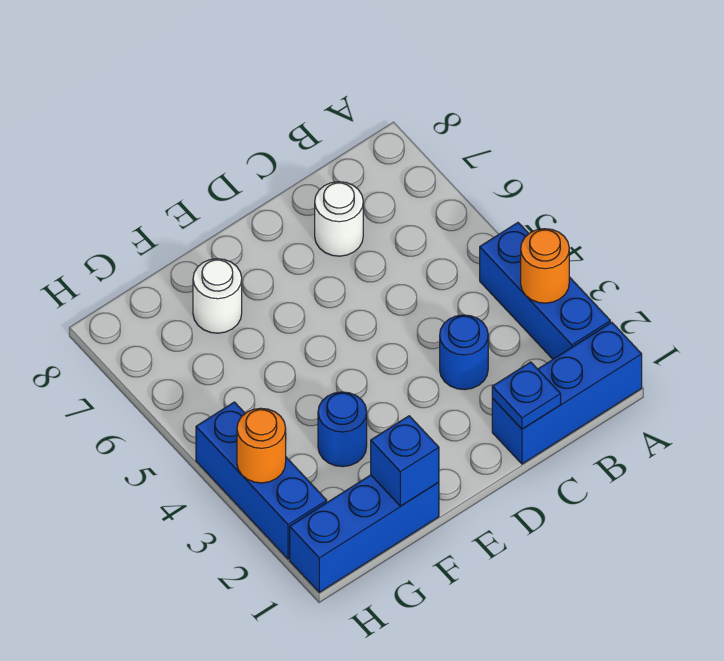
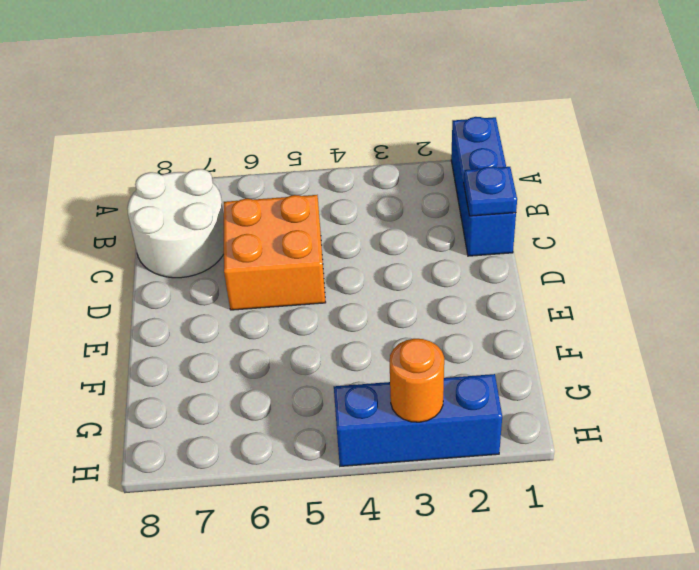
white 2x2 round brick [127,169,224,278] -> white 1x1 round brick [315,182,363,256]
orange 2x2 brick [224,195,326,310] -> none
none -> blue 1x3 brick [480,223,610,359]
none -> blue 1x1 round brick [440,315,488,390]
none -> blue 1x3 brick [290,475,439,592]

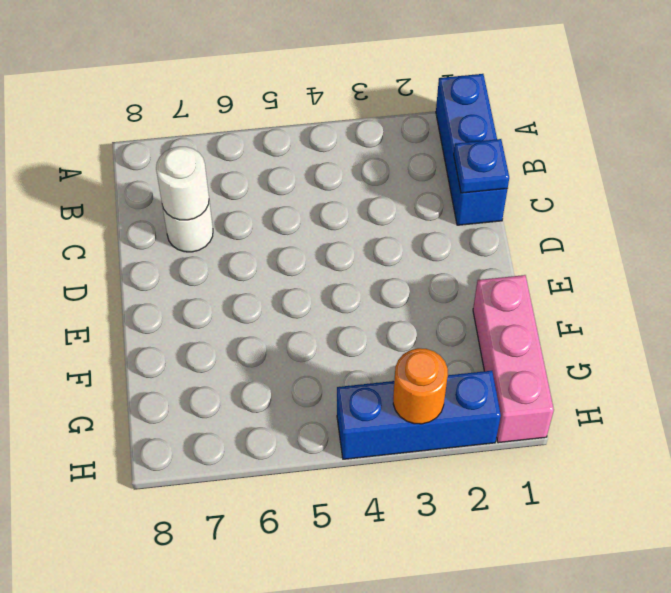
white 1x1 round brick [156,147,209,220] -> white 1x1 round brick moved to [193,259,242,333]
pink 1x3 brick [473,275,554,443] -> blue 1x3 brick [290,475,439,592]
none -> blue 1x3 brick [480,223,610,359]
none -> blue 1x1 round brick [440,315,488,390]
none -> blue 1x1 round brick [318,392,367,467]

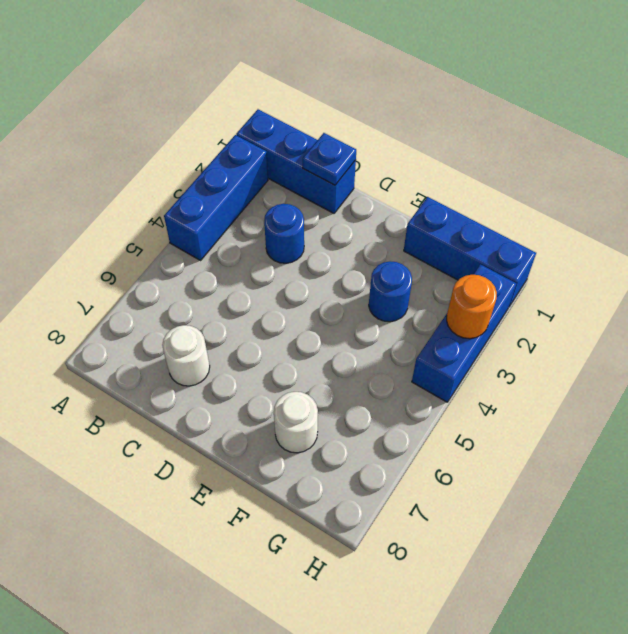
none -> orange 1x1 round brick [521,229,569,303]
none -> blue 1x1 brick [371,416,439,506]

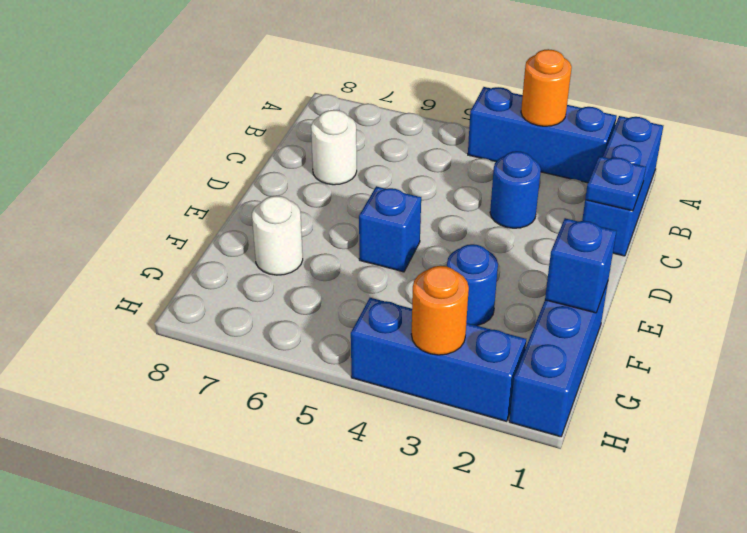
blue 1x1 brick [359,186,421,272] -> none

